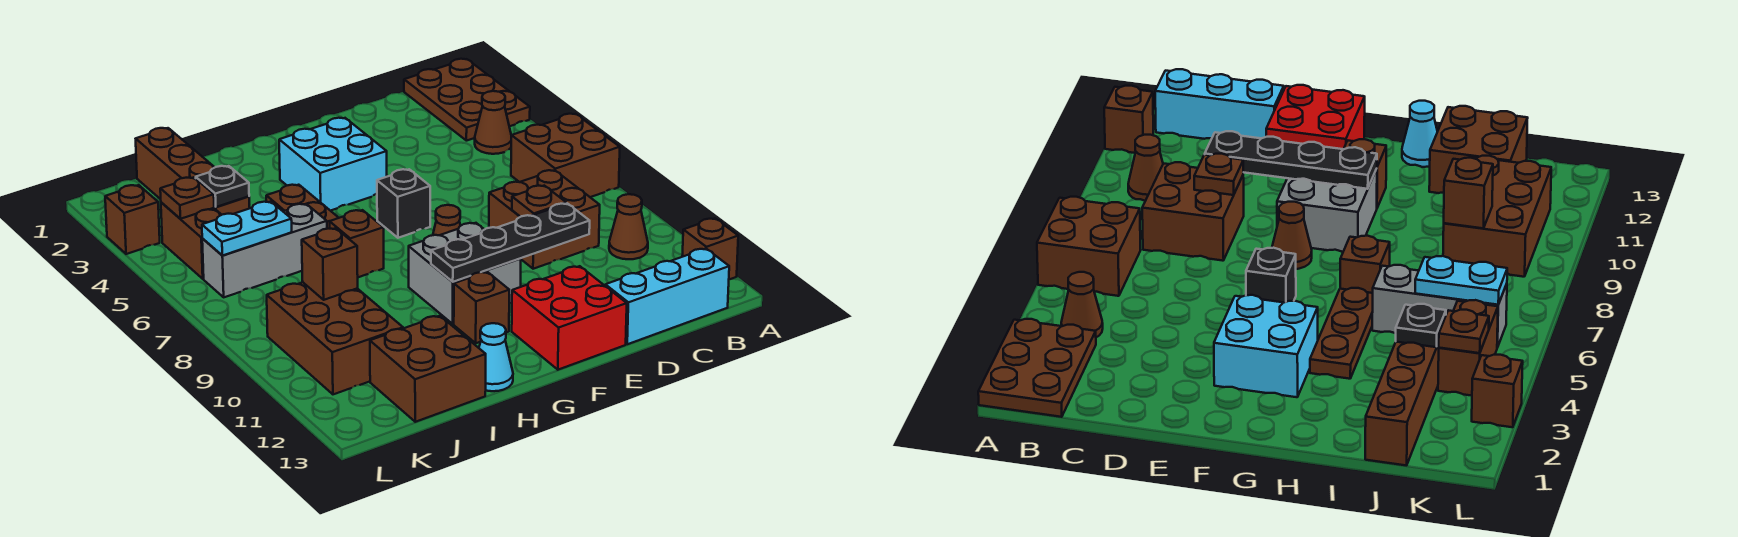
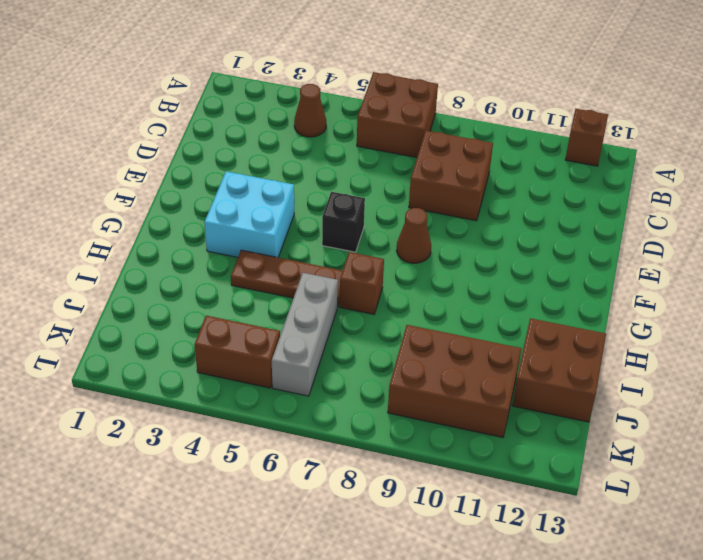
none -> brown 2x3 plate [404,59,530,141]
none -> brown 1x1 cone [609,194,648,259]
none -> cyan 1x3 brick [605,249,729,344]

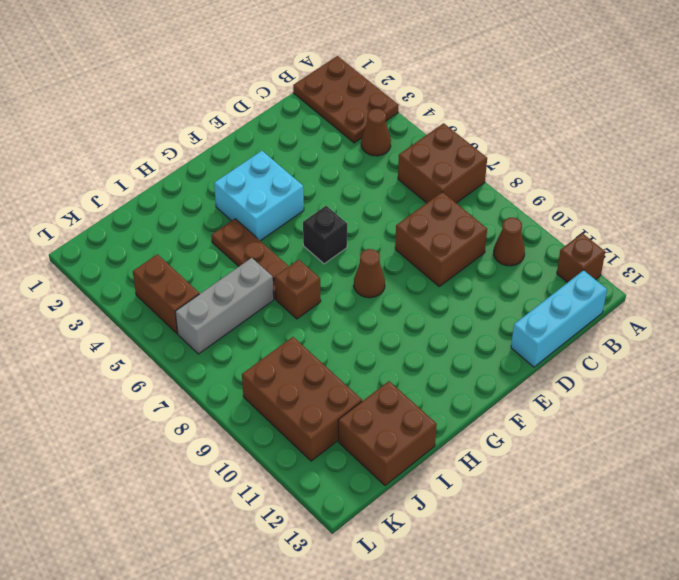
none -> red 2x2 brick [512,266,627,370]
none -> grey 2x2 brick [409,223,521,324]
none -> brown 1x1 brick [454,272,509,343]

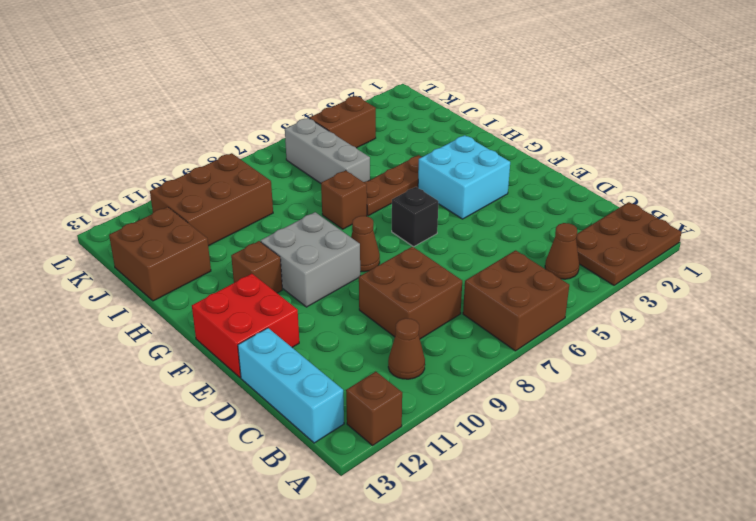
none -> cyan 1x1 cone [479,323,513,391]
none -> brown 1x4 brick [136,128,250,215]
none -> brown 1x1 brick [105,185,160,254]

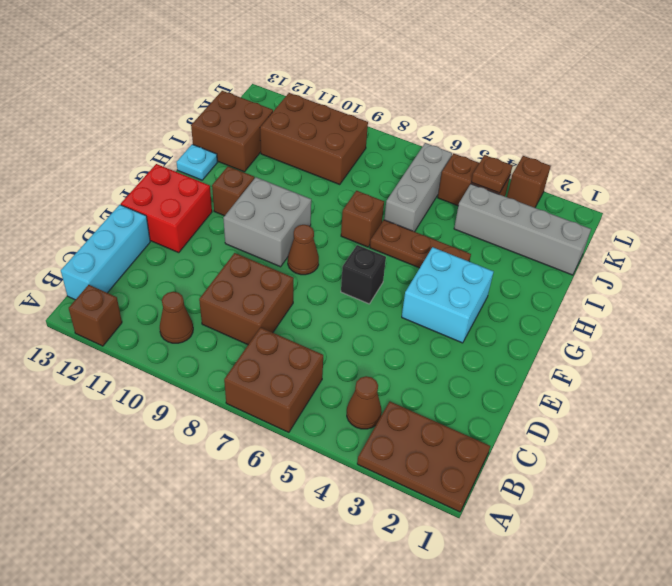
cyan 1x1 plate [177,144,217,180] -> cyan 1x1 cone [479,323,513,391]
grey 1x4 brick [454,184,591,275] -> brown 1x4 brick [136,128,250,215]
none -> brown 1x1 plate [512,186,566,217]
none -> black 1x4 plate [431,203,590,282]
none -> black 1x1 plate [196,166,249,207]

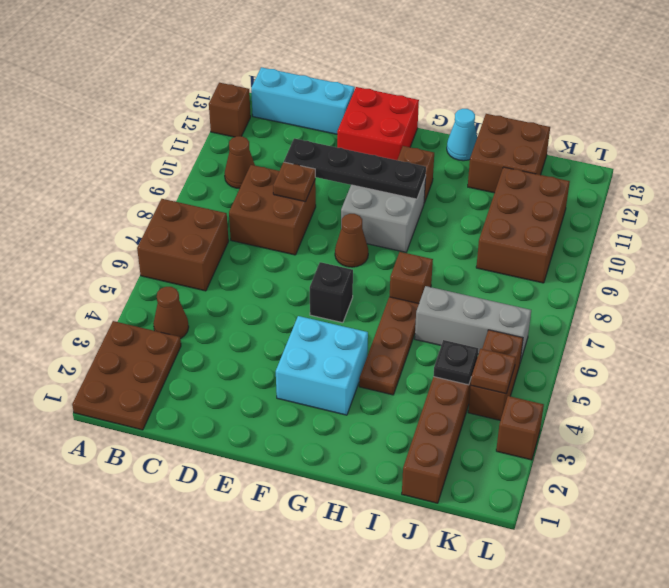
none -> cyan 1x2 plate [202,202,292,256]
none -> brown 1x1 brick [302,228,358,300]

